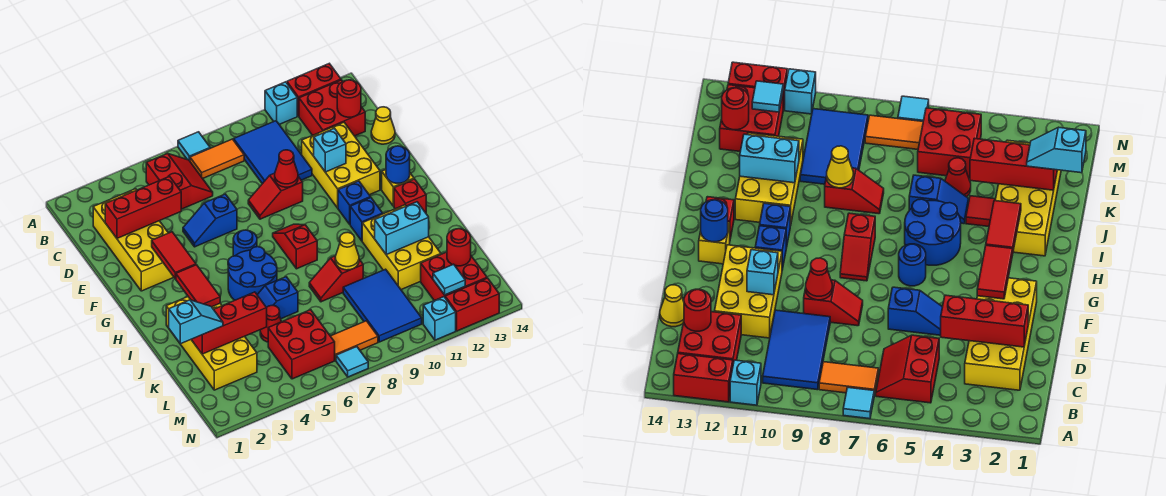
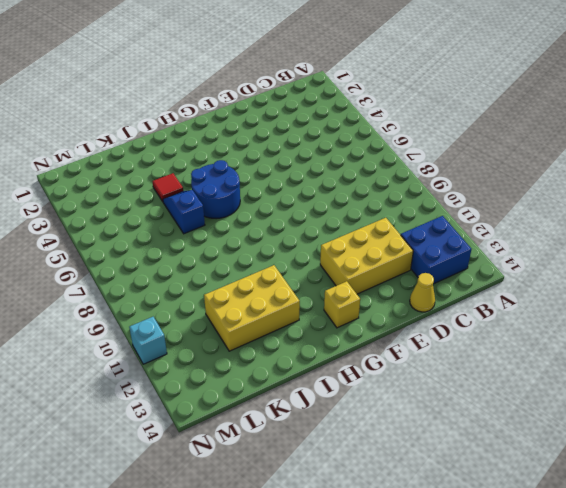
blue 2x2 brick [401,216,471,284] -> red 2x2 brick [299,80,365,136]
none -> cyan 1x1 tile [178,132,210,161]
none -> cyan 1x1 brick [265,82,297,124]
none -> red 1x2 brick [287,64,341,116]
none -> red 2x2 slope [146,154,213,209]

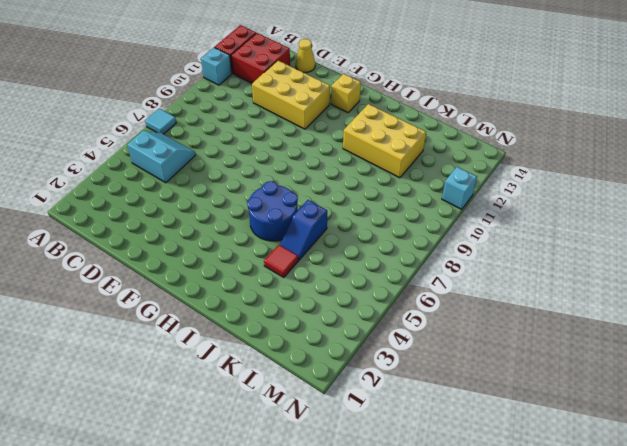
cyan 2x2 slope [127,131,196,183] -> red 2x2 slope [146,154,213,209]
none -> orange 1x2 tile [190,139,244,179]
none -> blue 2x3 tile [234,121,312,184]
none -> yellow 2x4 brick [93,189,174,291]
none -> blue 1x2 slope [183,194,237,247]

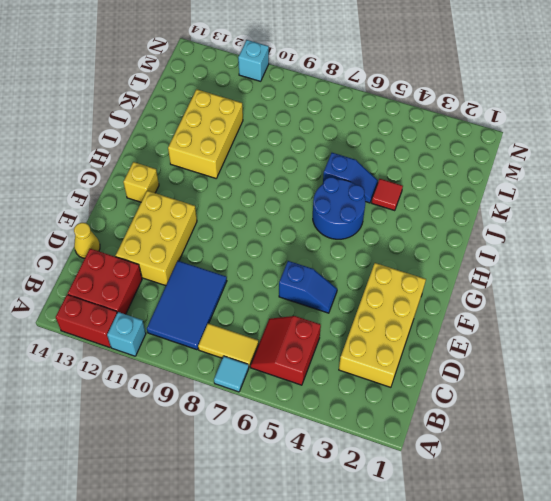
yellow 1x2 tile [198,323,258,366] -> orange 1x2 tile [190,139,244,179]
none -> red 1x2 slope [248,173,303,219]
none -> blue 1x1 round brick [233,230,257,256]
none -> red 1x2 slope [273,224,317,269]
none -> blue 1x1 brick [338,181,370,224]

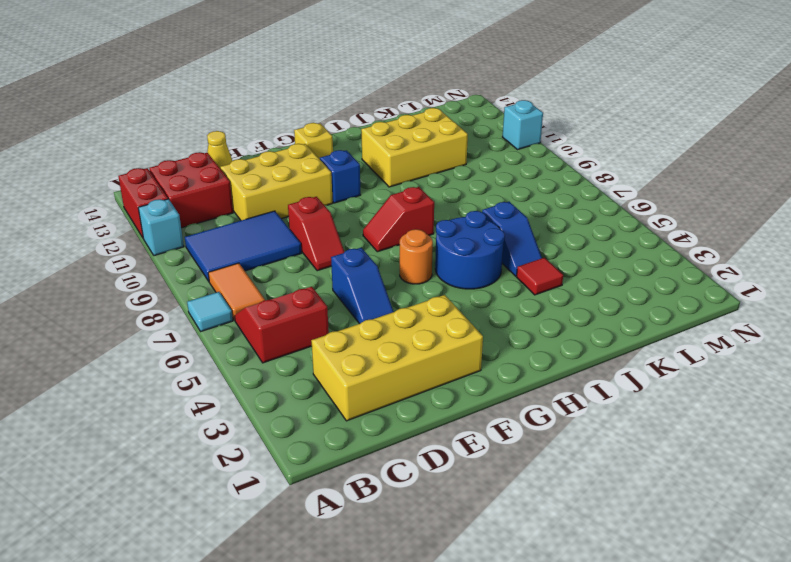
orange 1x1 round brick [400,229,433,284] -> blue 1x1 round brick [233,230,257,256]
none -> blue 1x1 brick [350,198,383,241]
none -> red 1x1 brick [394,179,426,213]
none -> yellow 2x4 brick [166,297,257,390]
none -> red 1x2 slope [309,256,363,302]

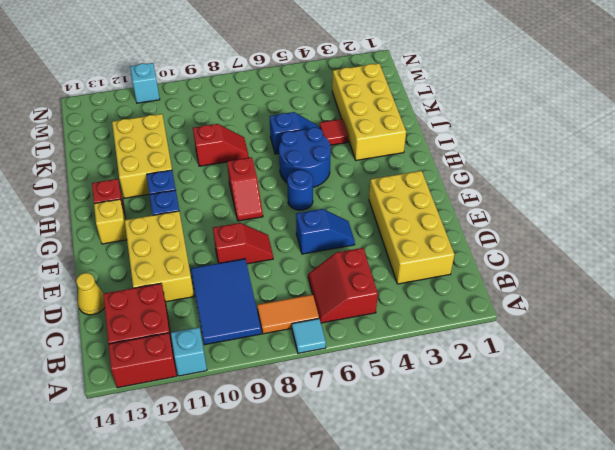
none -> red 1x1 cone [260,305,281,342]
none -> blue 2x3 tile [343,269,422,342]
none -> red 2x2 brick [268,310,335,379]
none -> red 2x2 brick [421,252,487,301]

